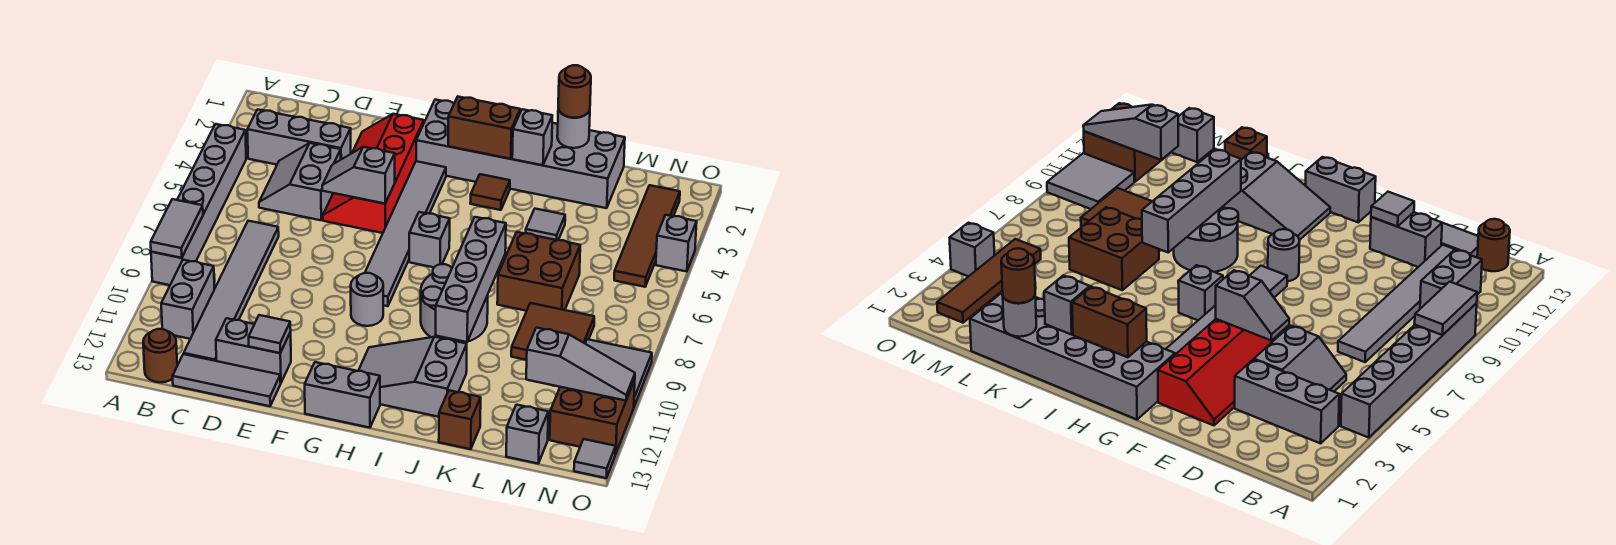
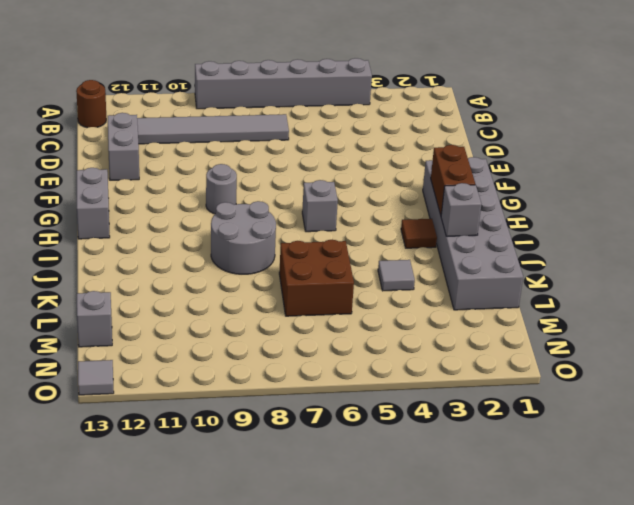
none -> grey 1x3 brick [247,109,351,165]
none -> grey 1x2 brick [161,260,214,339]
none -> grey 2x2 slope [259,143,341,220]
none -> grey 1x3 tile [173,354,281,406]

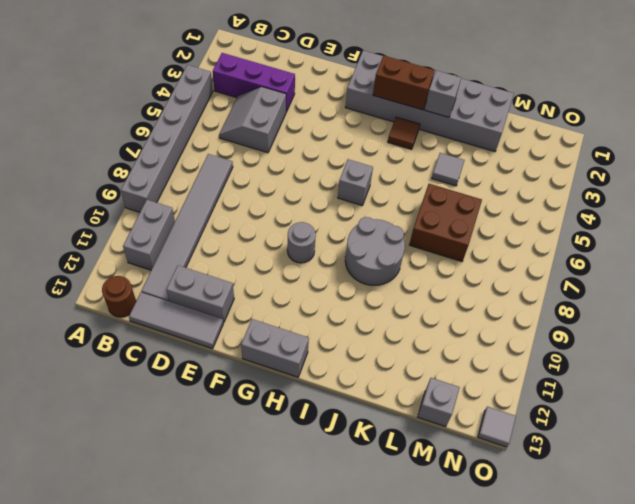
purple 1x3 brick [213,53,295,112] -> grey 1x3 brick [247,109,351,165]
none -> red 2x4 slope [323,114,424,233]
none -> grey 1x6 tile [365,161,446,306]
none -> grey 2x3 slope [358,337,467,417]
none -> brown 1x1 brick [439,390,481,449]

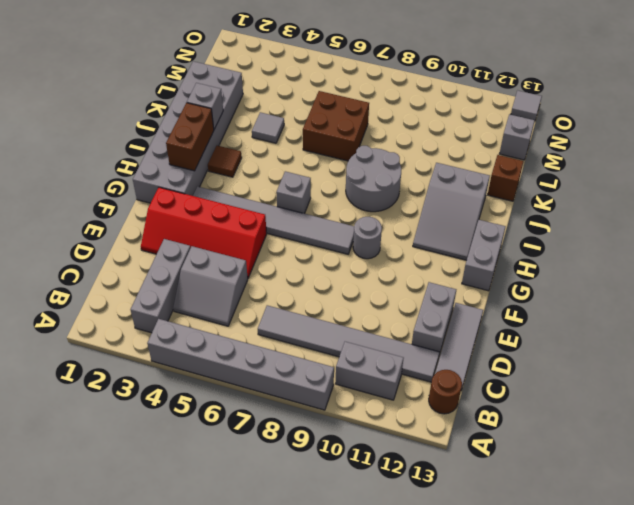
none -> brown 2x2 tile [511,303,594,360]
none -> brown 1x4 tile [614,185,680,287]
none -> grey 2x2 tile [585,339,652,406]
none -> brown 2x2 brick [550,380,635,454]

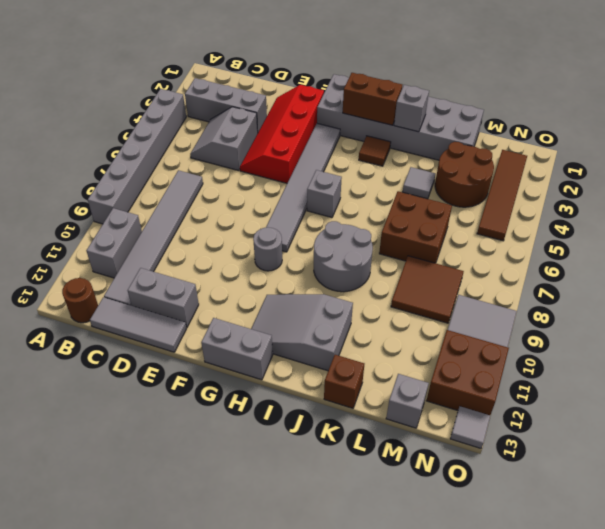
brown 2x2 round brick [435,142,494,207] -> none
none -> grey 1x1 brick [656,215,697,272]
none -> grey 1x2 tile [151,199,203,258]
none -> grey 1x2 slope [322,147,395,204]
none -> grey 1x1 tile [249,315,291,353]

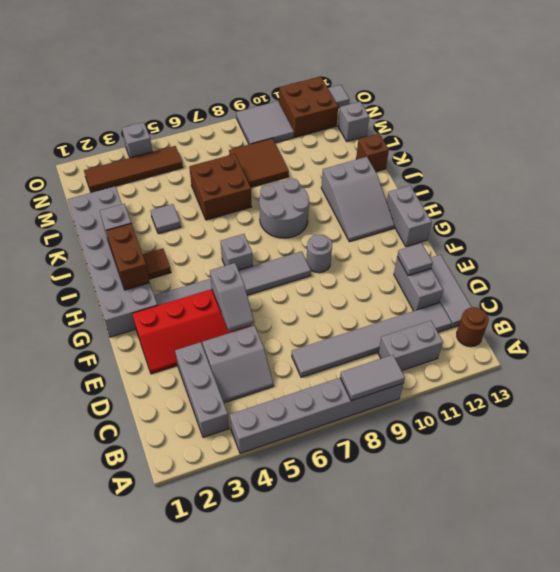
none -> grey 1x4 brick [436,217,506,342]
none -> grey 1x1 round brick [557,109,590,148]
none -> grey 1x3 slope [526,328,635,401]
none -> brown 1x1 round brick [558,65,591,118]

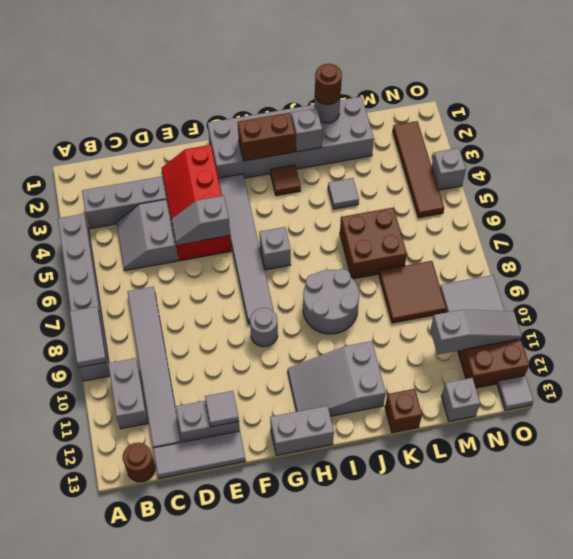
none -> grey 1x4 brick [436,217,506,342]

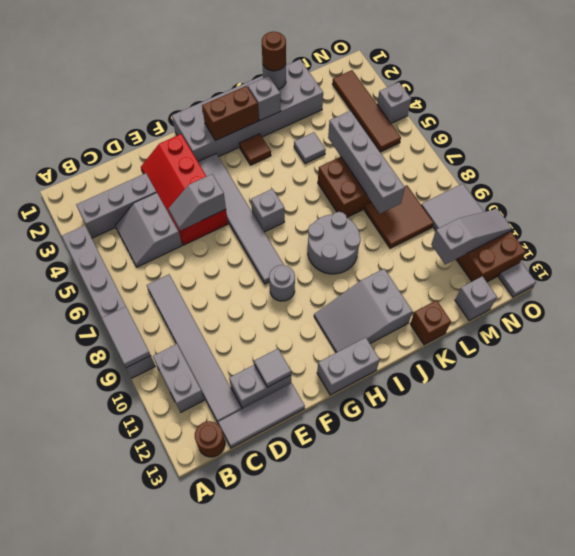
grey 1x4 brick [328,111,405,214] -> grey 1x4 brick moved to [436,217,506,342]

